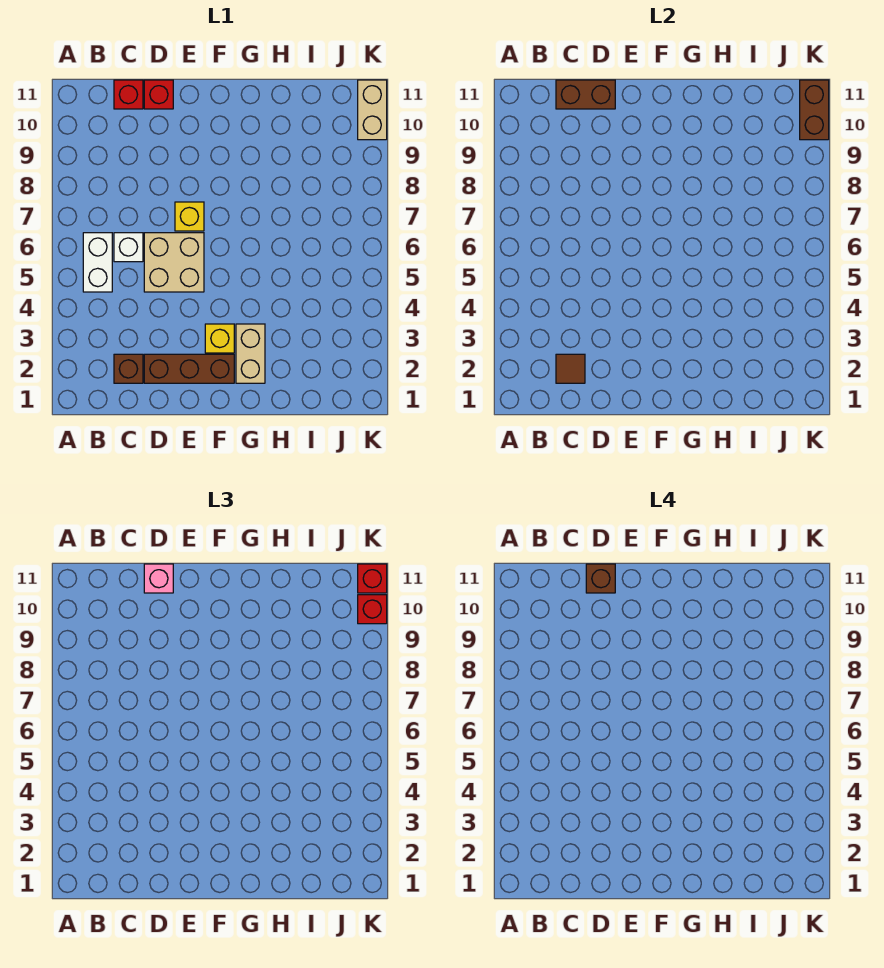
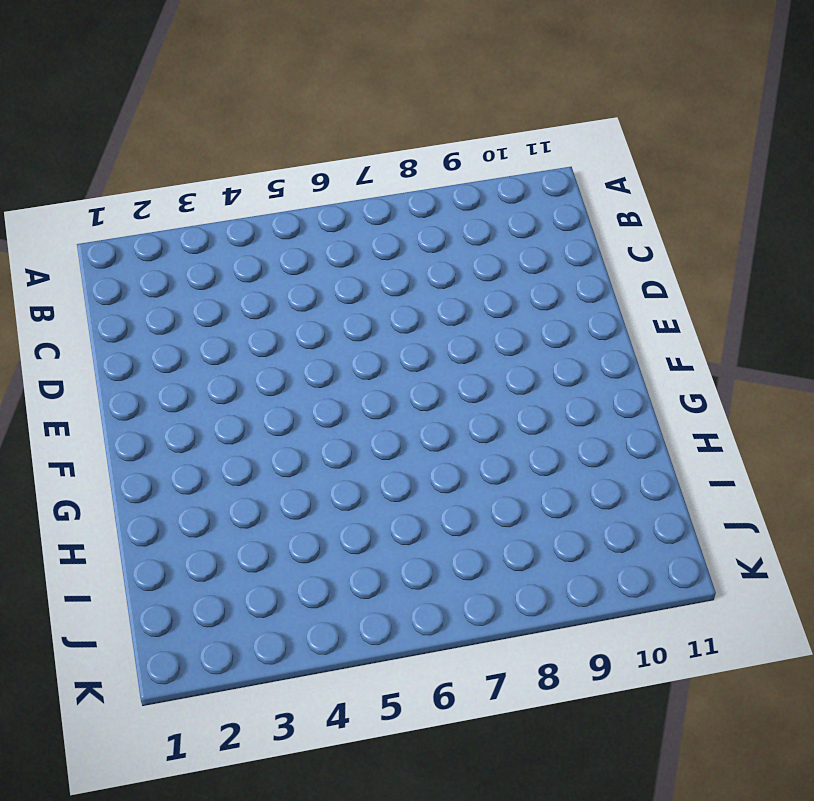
none -> white 1x2 brick [83,233,112,292]
none -> brown 1x1 brick [114,354,143,383]
none -> white 1x1 brick [114,233,143,262]

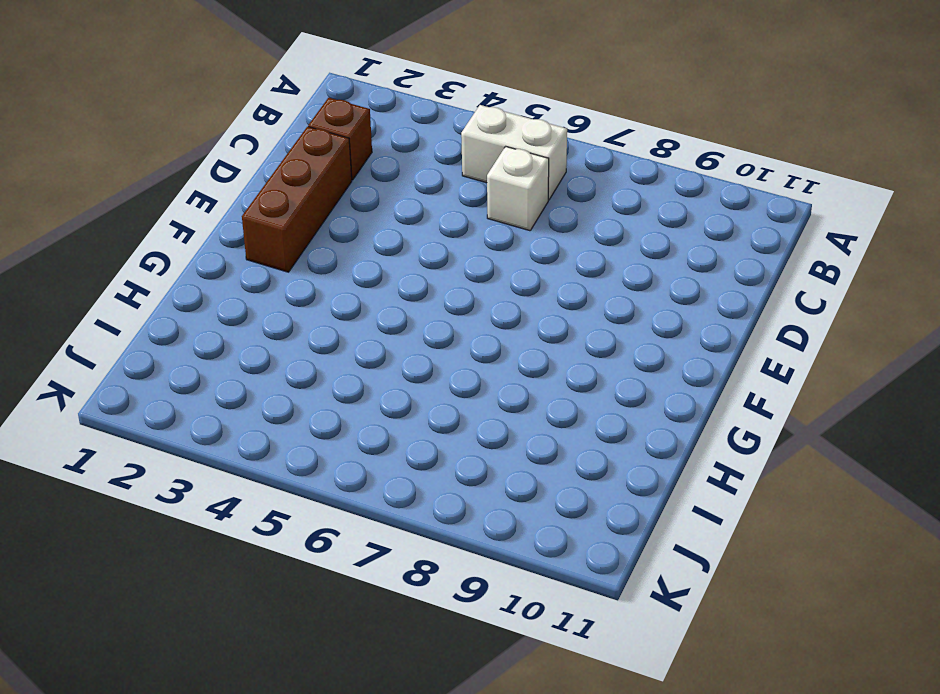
none -> red 1x1 brick [114,80,143,109]
none -> tan 2x2 brick [144,233,204,292]
none -> red 1x1 brick [144,80,173,109]

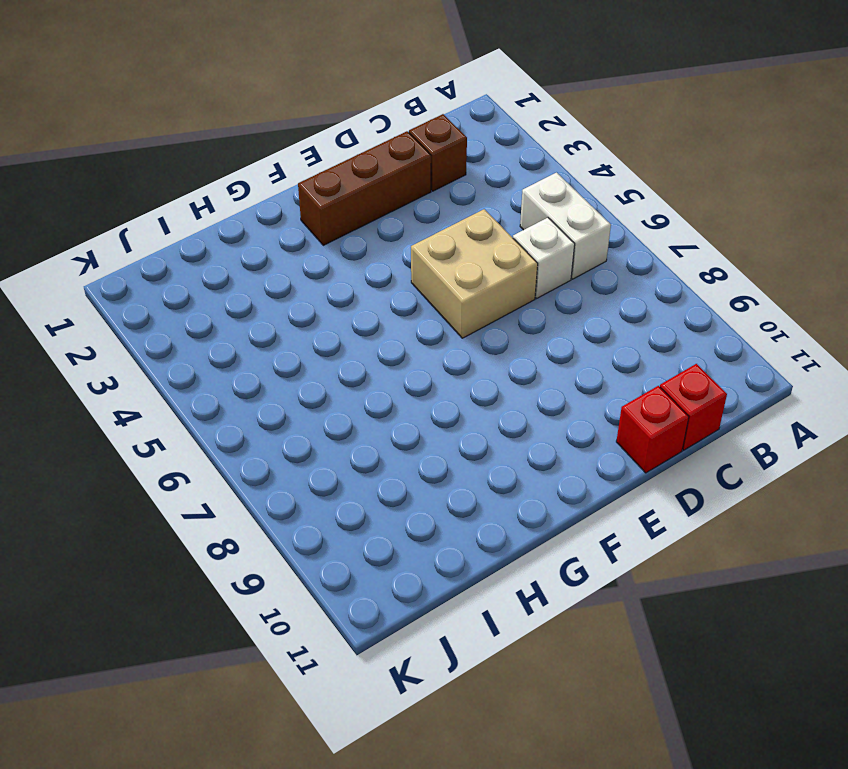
none -> yellow 1x1 brick [175,202,204,231]
none -> yellow 1x1 brick [205,324,234,353]
none -> tan 1x2 brick [236,324,265,383]

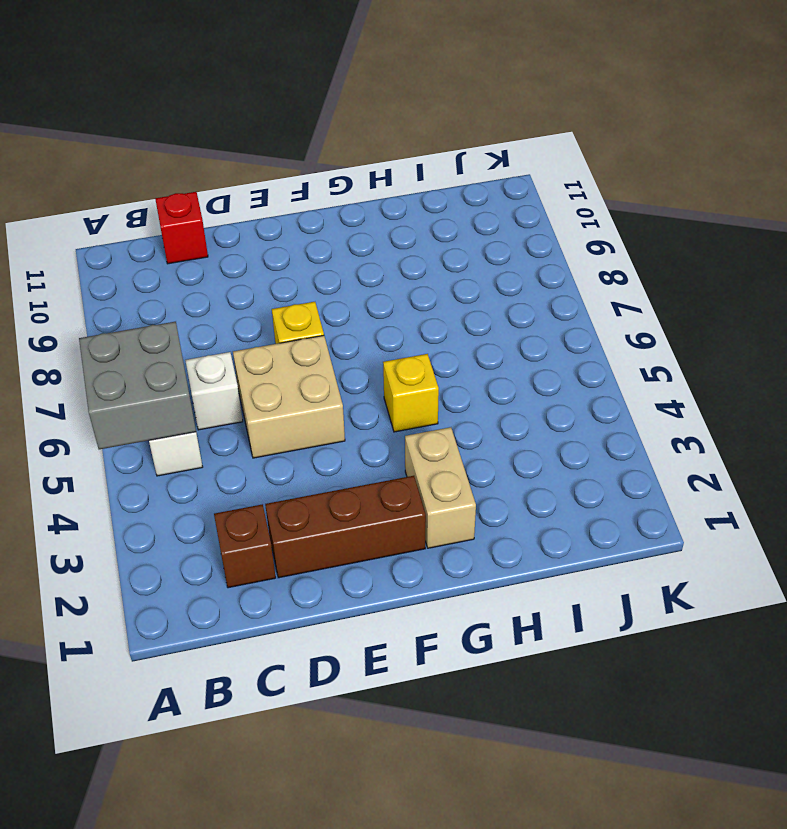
grey 2x2 brick [79,322,196,449] -> none
yellow 1x1 brick [383,354,439,432] -> yellow 1x1 brick moved to [205,324,234,353]
none -> red 1x1 brick [144,80,173,109]
none -> tan 1x2 brick [358,80,387,140]
none -> brown 1x1 tile [556,354,585,383]

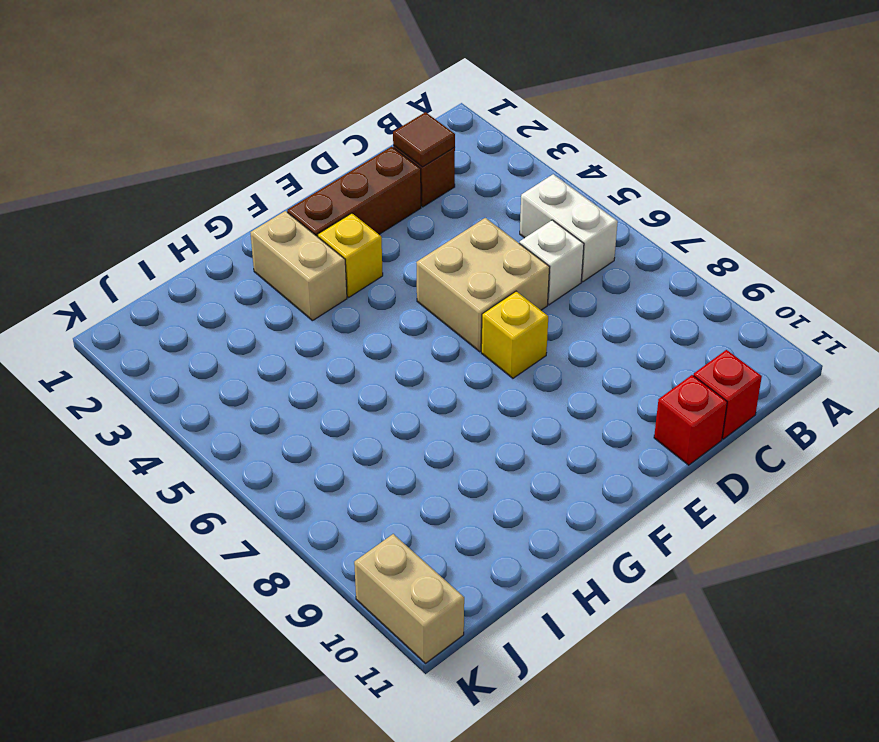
none -> brown 1x2 brick [556,80,615,109]
none -> brown 1x2 brick [800,80,829,140]
none -> pink 1x1 brick [144,564,173,593]

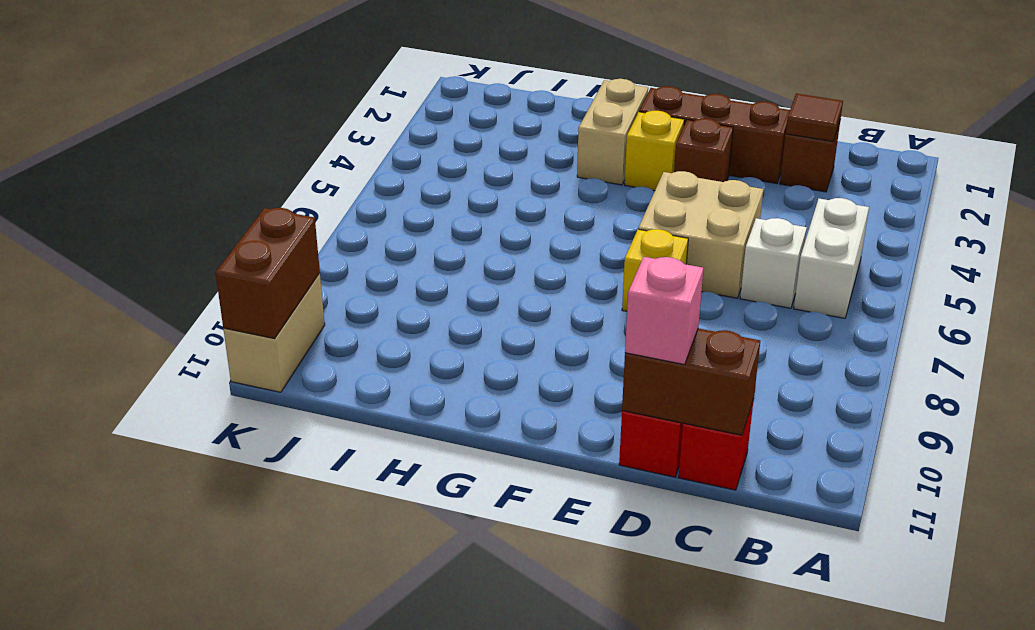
brown 1x1 brick [674,118,733,182] -> brown 1x1 brick moved to [586,564,615,593]
none -> red 1x1 brick [358,595,387,624]
none -> red 1x1 brick [358,564,387,593]

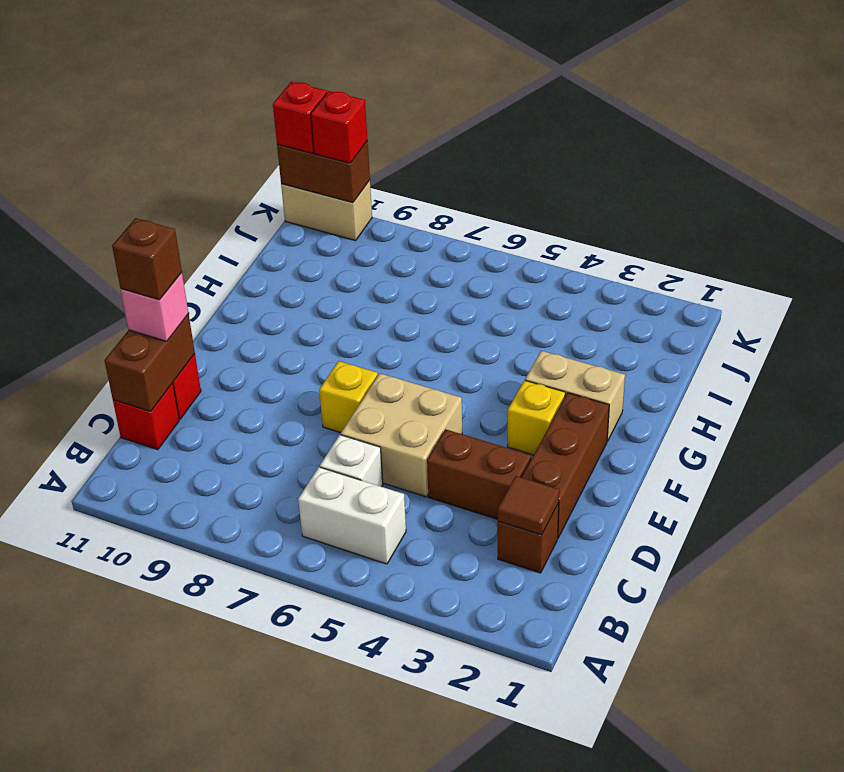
brown 1x2 brick [427,429,531,519] -> none

